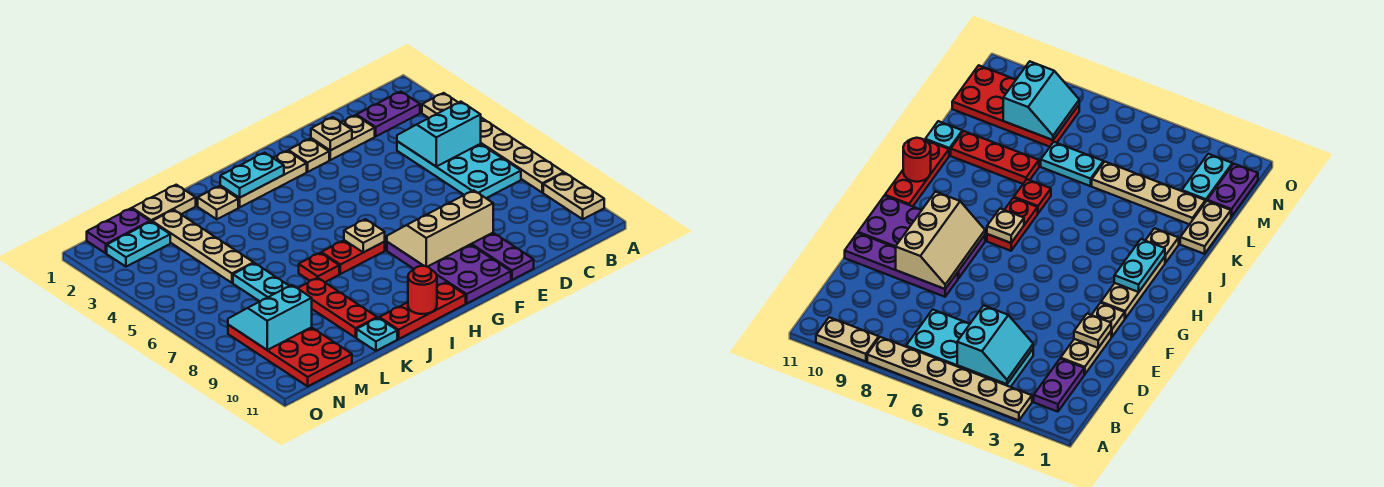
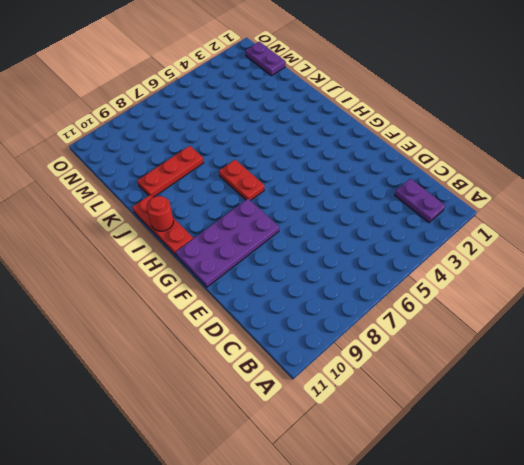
none -> tan 1x6 plate [422,93,564,193]
none -> tan 1x2 plate [543,173,604,219]
none -> cyan 2x4 plate [397,141,521,198]

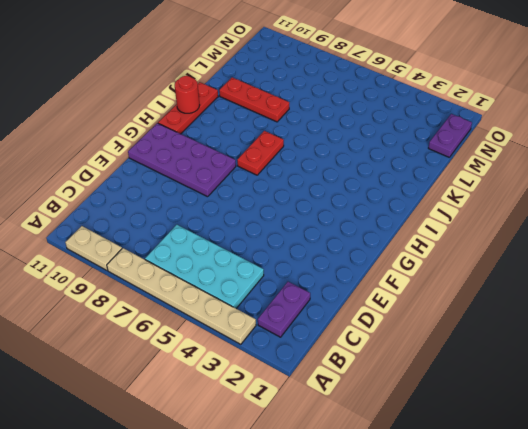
none -> tan 1x2 plate [311,115,375,160]
none -> purple 1x4 plate [471,233,534,280]
none -> tan 1x1 plate [288,139,329,172]

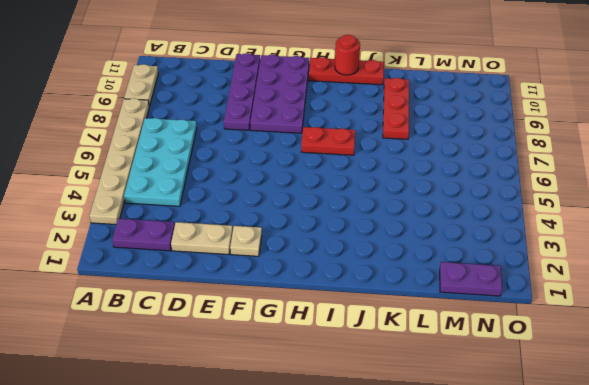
none -> tan 1x3 plate [220,151,307,207]
none -> tan 1x1 plate [198,186,238,219]
none -> red 1x1 plate [299,253,339,282]

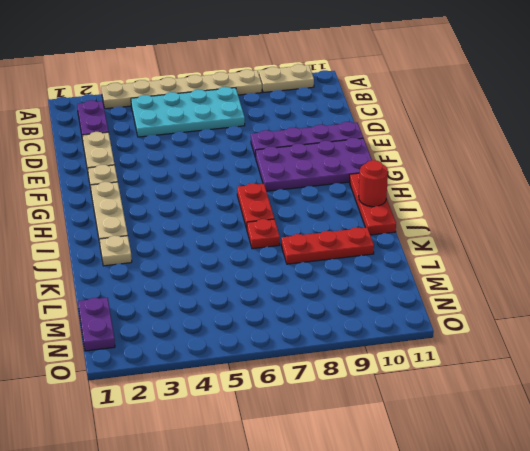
none -> tan 1x2 plate [132,185,196,222]
none -> cyan 1x1 plate [357,318,397,351]
none -> tan 1x4 plate [152,210,253,283]

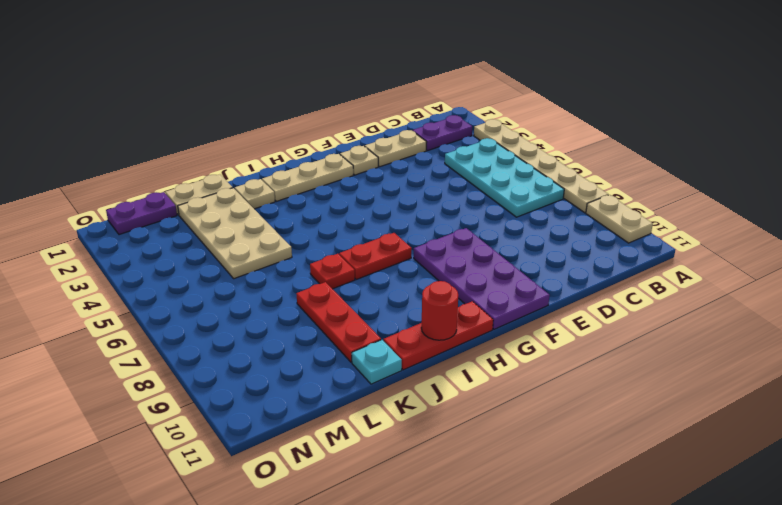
tan 2x4 plate [178,188,292,279] -> tan 1x4 plate [152,210,253,283]
none -> purple 1x4 plate [471,233,534,280]
none -> cyan 1x2 plate [233,263,289,301]
none -> cyan 1x2 plate [107,222,170,267]

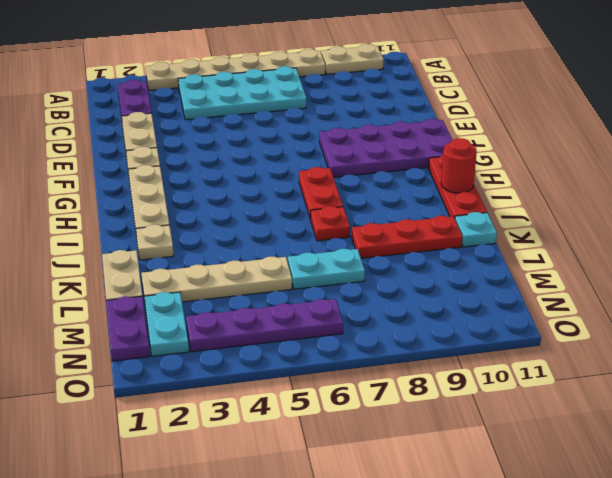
purple 1x4 plate [186,299,343,352] -> purple 1x4 plate moved to [471,233,534,280]
none -> red 2x4 plate [228,325,352,386]
none -> cyan 2x2 slope [397,102,481,166]
none -> tan 1x1 plate [311,117,352,150]

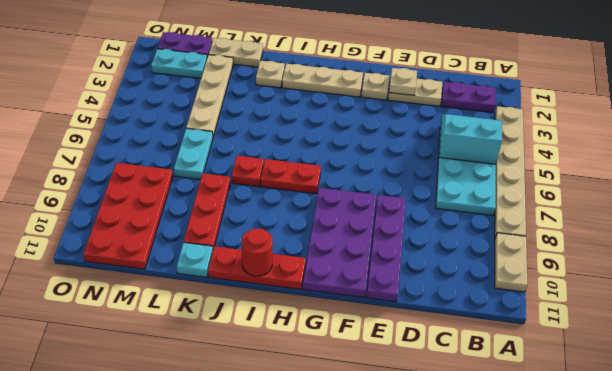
none -> tan 2x3 slope [387,190,493,267]
none -> cyan 1x2 plate [220,153,284,198]
none -> tan 1x1 plate [344,219,385,252]

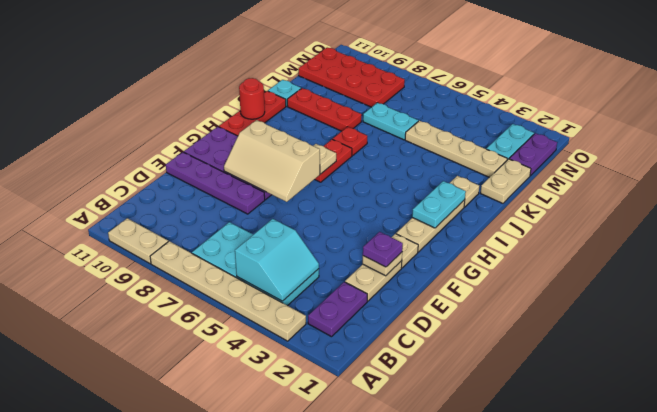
purple 1x1 plate [363,232,403,267] -> none
tan 2x3 slope [224,120,320,202] -> tan 2x3 slope turned to [387,190,493,267]
none -> cyan 2x2 slope [228,285,312,350]

